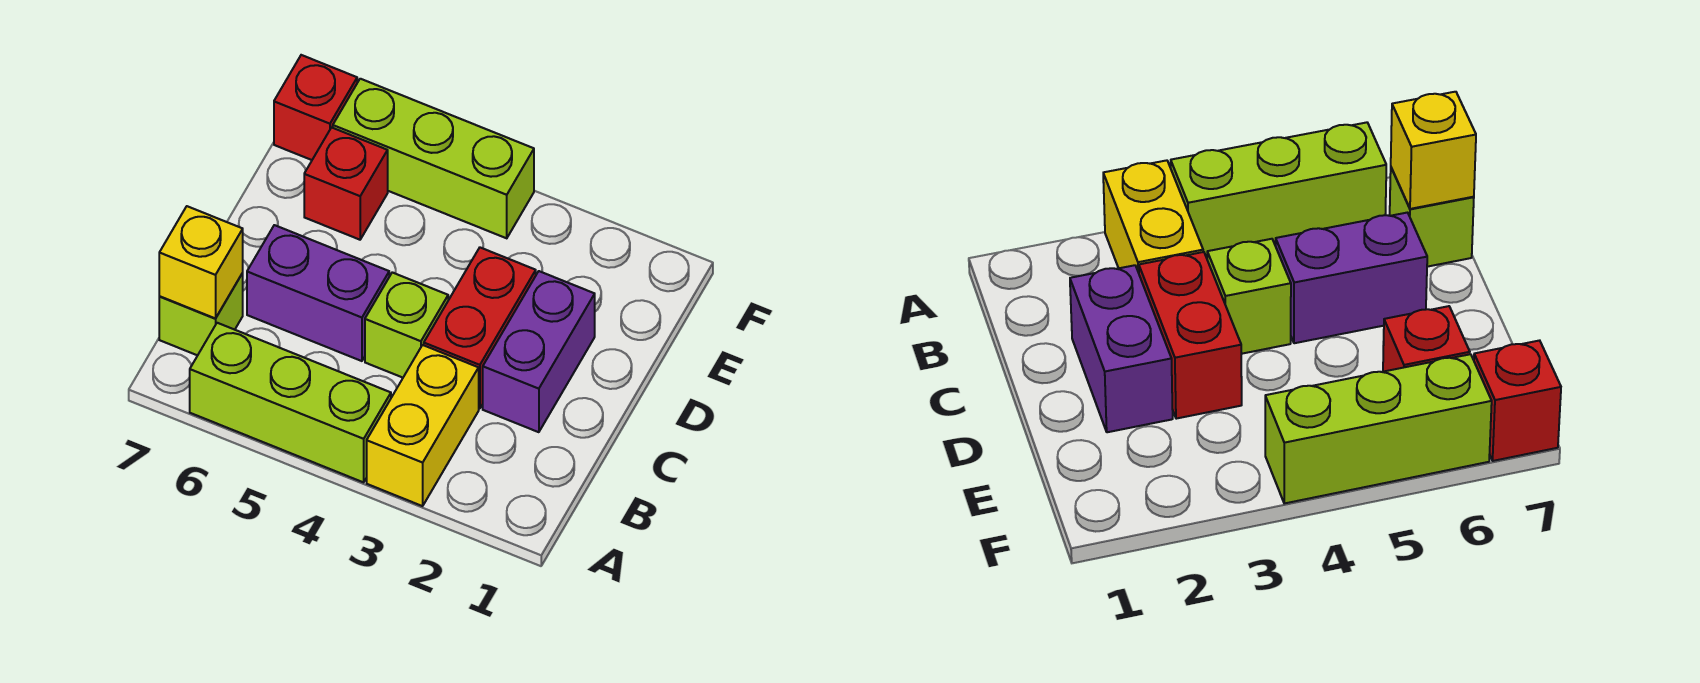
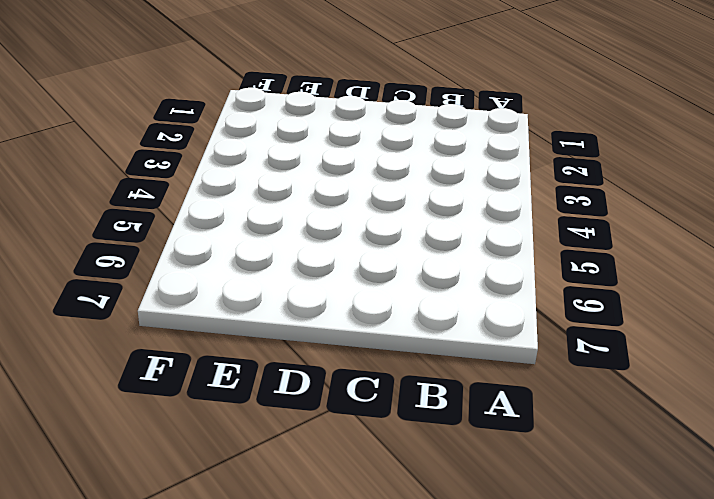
none -> yellow 1x2 brick [367,345,479,506]
none -> lime 1x3 brick [190,323,391,482]

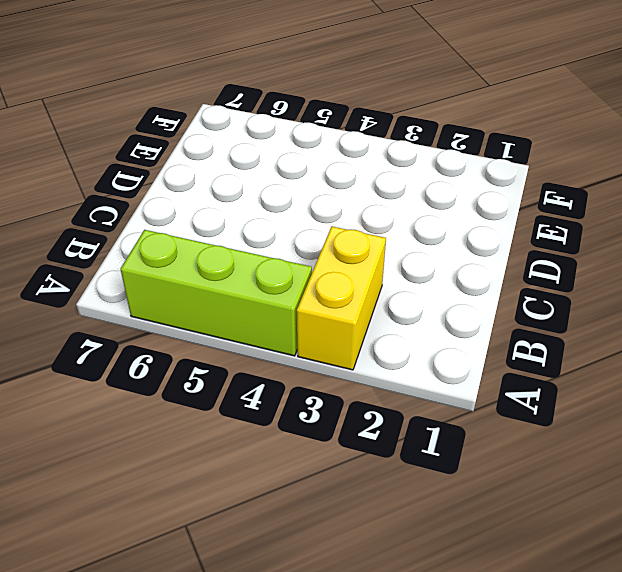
none -> lime 1x1 brick [159,273,243,355]
none -> purple 1x2 brick [483,271,595,432]

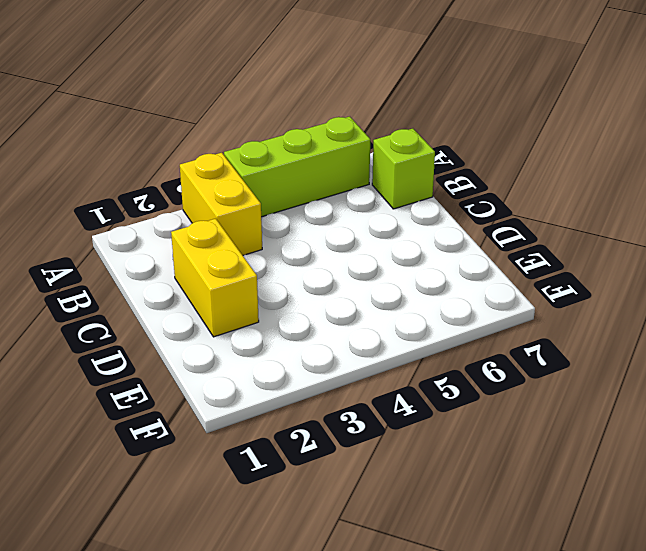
yellow 1x2 brick [171,219,259,337] -> purple 1x2 brick [483,271,595,432]
none -> red 1x2 brick [424,248,536,409]
none -> lime 1x1 brick [365,272,448,378]

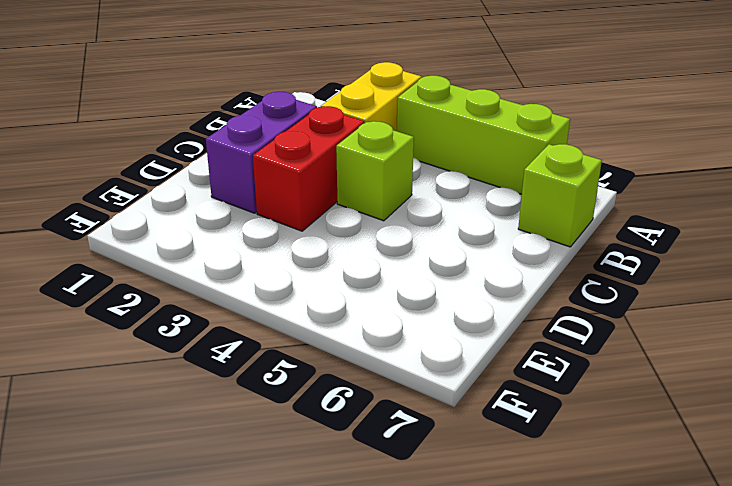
none -> purple 1x2 brick [247,225,389,361]
none -> red 1x1 brick [304,127,388,240]

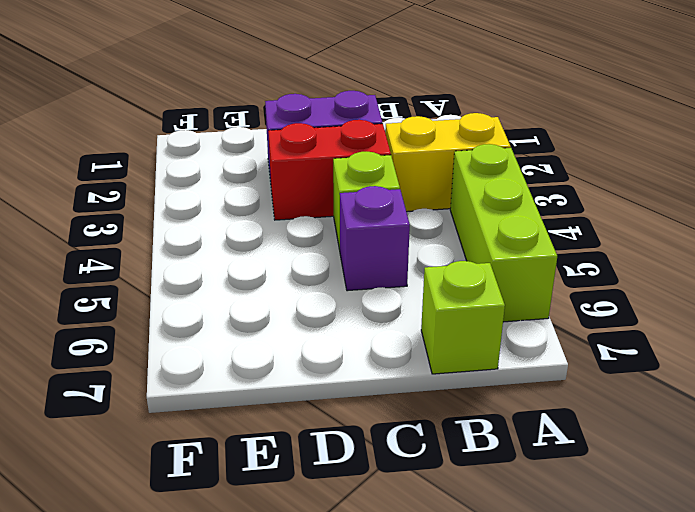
purple 1x1 brick [340,186,410,291] -> purple 1x2 brick [247,225,389,361]
none -> red 1x1 brick [304,127,388,240]
none -> lime 1x3 brick [333,79,534,238]

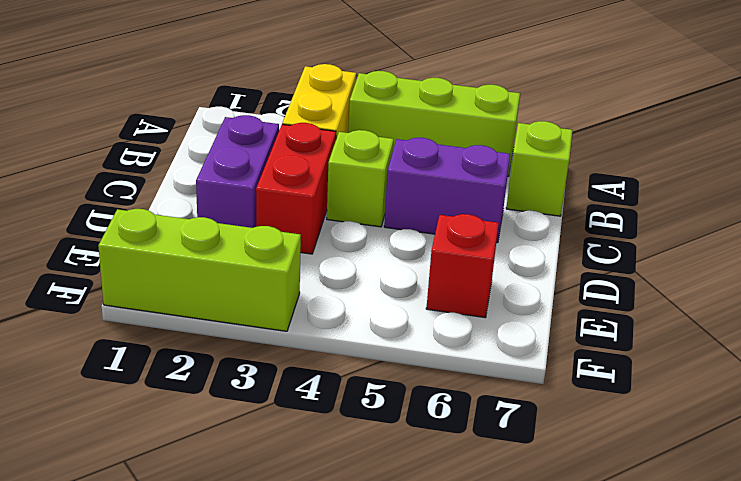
lime 1x3 brick [98,209,301,331] -> lime 1x3 brick moved to [333,79,534,238]
none -> red 1x1 brick [274,55,357,160]
none -> yellow 1x1 brick [159,206,243,319]

